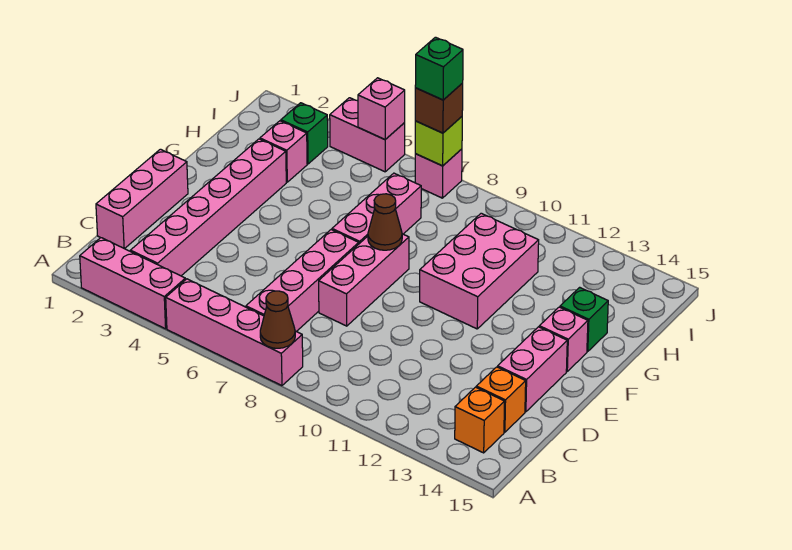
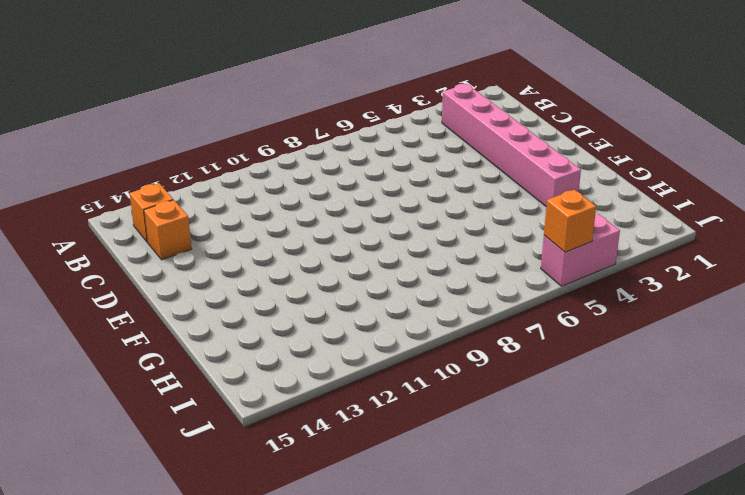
orange 1x1 brick [544,190,596,252] -> pink 1x1 brick [358,78,405,139]
none -> pink 1x3 brick [80,238,185,329]
none -> pink 1x4 brick [166,279,303,386]
none -> pink 1x4 brick [246,230,359,332]

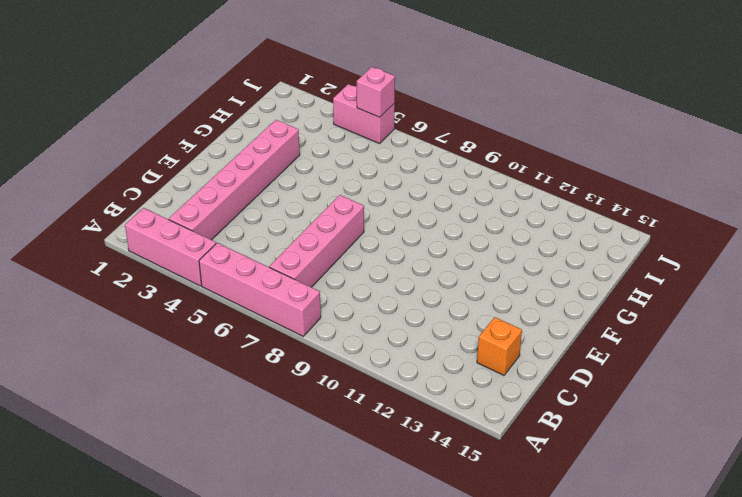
none -> orange 1x1 brick [455,387,505,453]
none -> pink 1x3 brick [96,149,188,249]
none -> pink 1x3 brick [319,234,409,326]

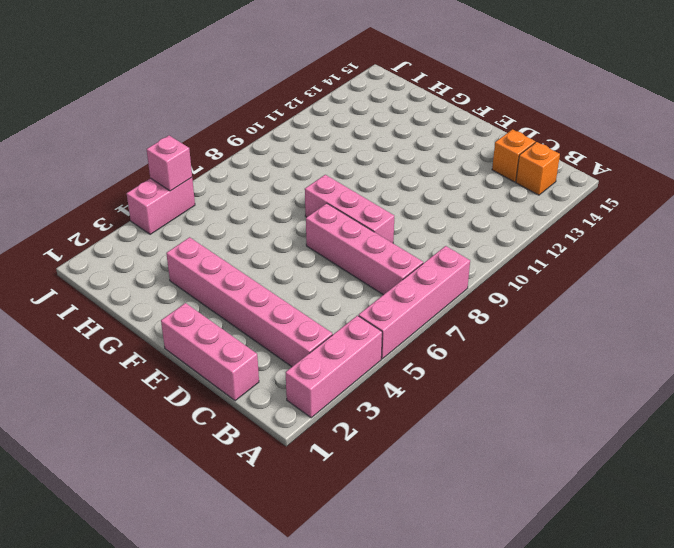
none -> pink 1x2 brick [498,327,567,412]
none -> pink 1x3 brick [332,173,421,244]
none -> pink 2x3 brick [420,213,539,329]

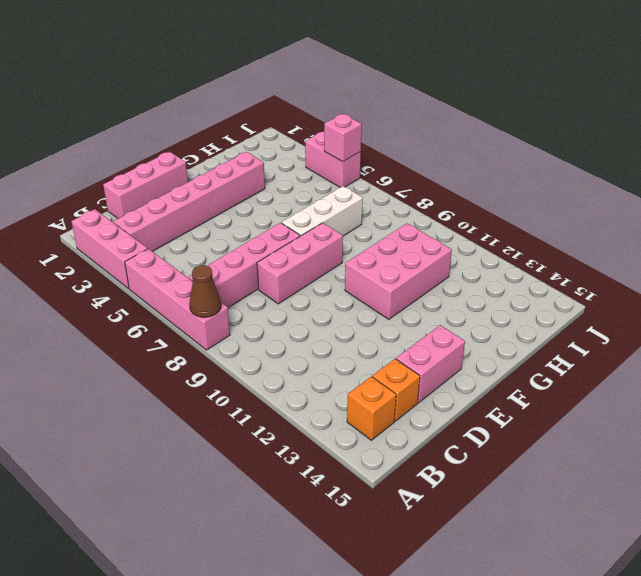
white 1x3 brick [282,186,363,236] -> pink 1x3 brick [332,173,421,244]
none -> pink 1x1 brick [539,307,588,371]
none -> green 1x1 brick [560,287,608,352]
none -> pink 1x1 brick [260,121,307,182]

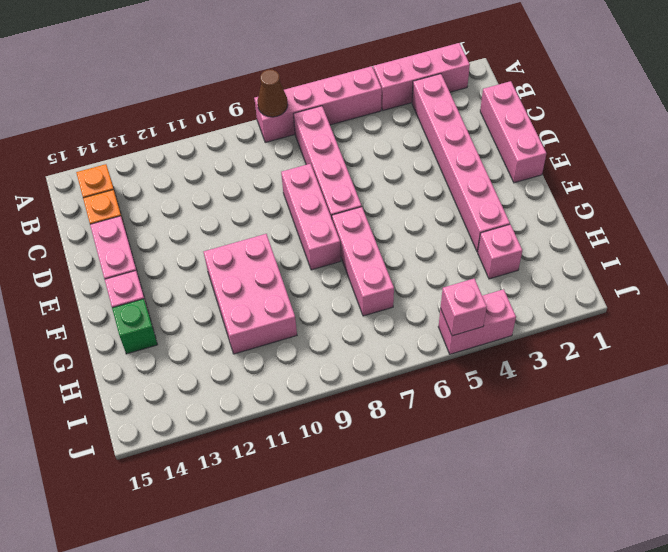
none -> green 1x1 brick [281,103,328,164]
none -> pink 1x1 brick [415,149,462,198]
none -> brown 1x1 cone [368,194,402,250]

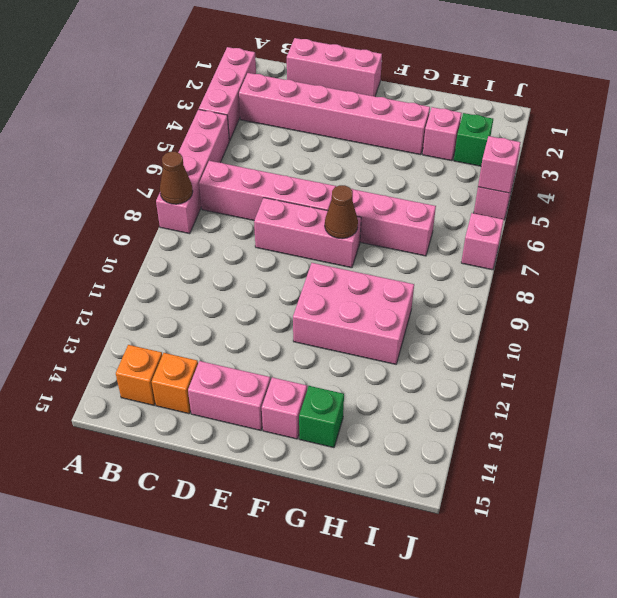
none -> lime 1x1 brick [415,117,462,166]
none -> brown 1x1 brick [415,83,463,133]
none -> green 1x1 brick [415,37,463,100]

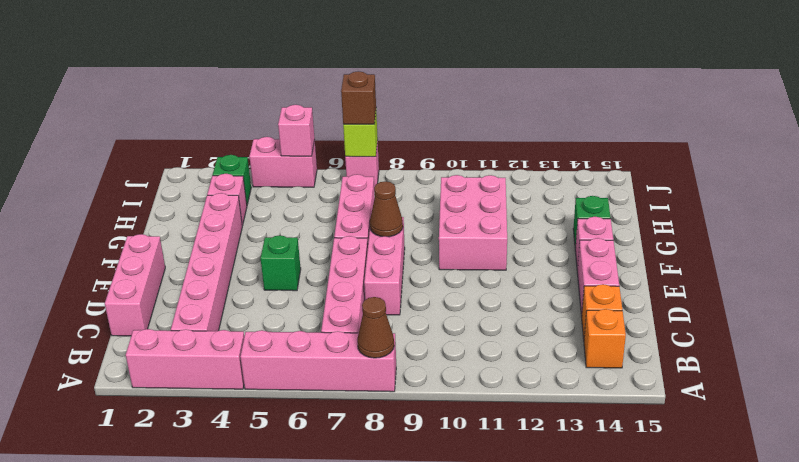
green 1x1 brick [261,235,301,291] -> green 1x1 brick moved to [415,37,463,100]

